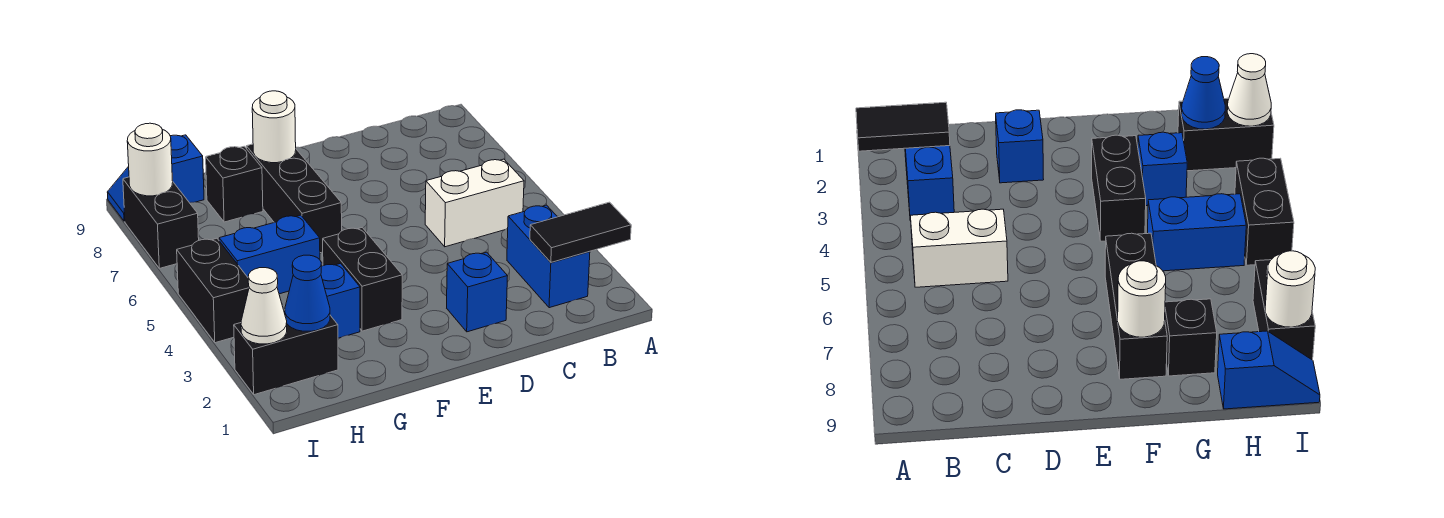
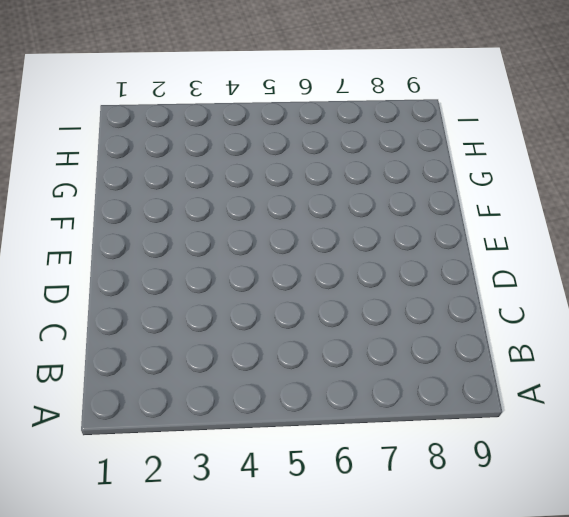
none -> blue 1x2 brick [507,205,590,308]
none -> white 1x2 brick [425,159,524,247]
none -> blue 1x1 brick [447,252,507,332]

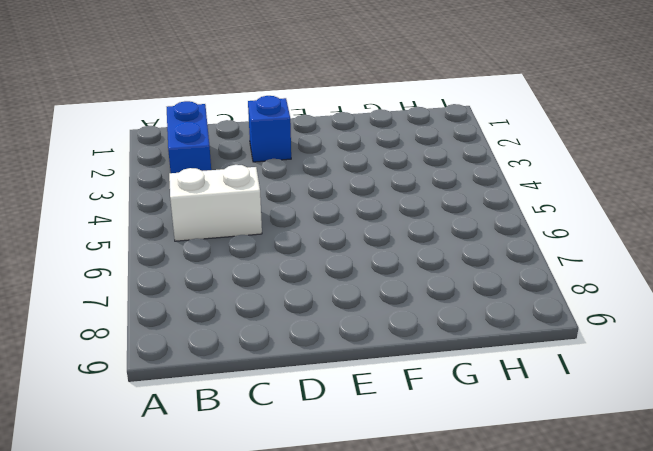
none -> black 1x2 brick [323,228,402,331]
none -> black 1x3 brick [246,144,342,253]
none -> blue 1x1 brick [321,263,360,338]

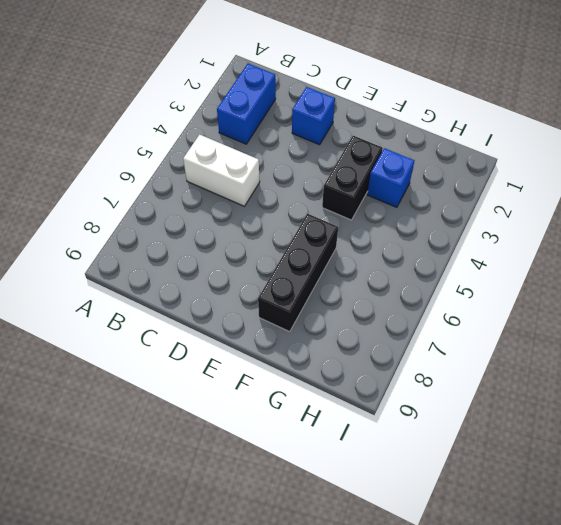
none -> blue 1x2 brick [219,215,320,294]
none -> black 1x1 brick [206,146,263,222]
none -> black 1x2 brick [234,310,338,395]

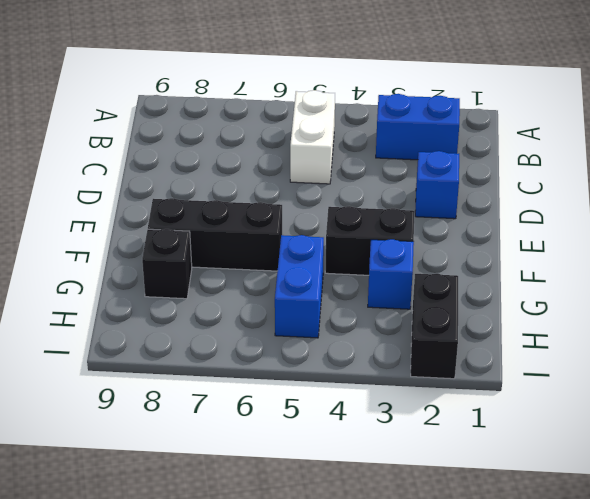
none -> blue 1x2 slope [107,135,204,221]
none -> black 1x2 brick [177,238,249,343]
none -> black 1x2 brick [123,177,199,268]

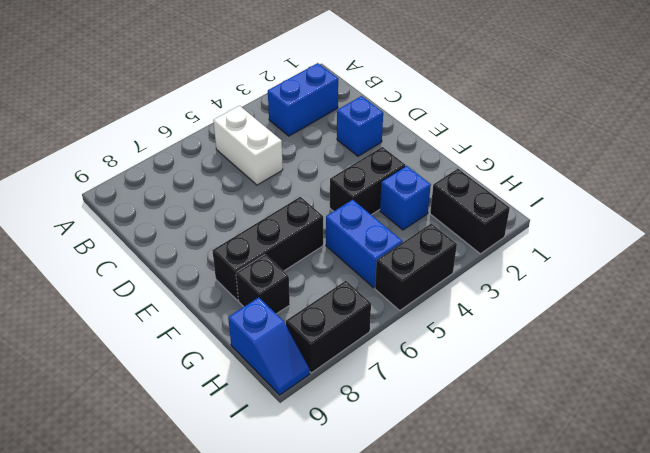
none -> black 1x2 tile [530,202,631,262]
none -> white 1x1 round brick [252,91,296,163]
none -> blue 1x1 cone [285,255,330,331]

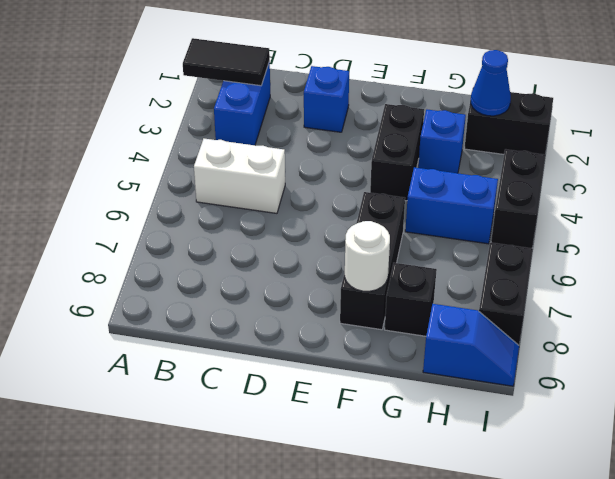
none -> white 1x1 cone [241,268,287,344]
none -> white 1x1 round brick [127,123,173,196]

